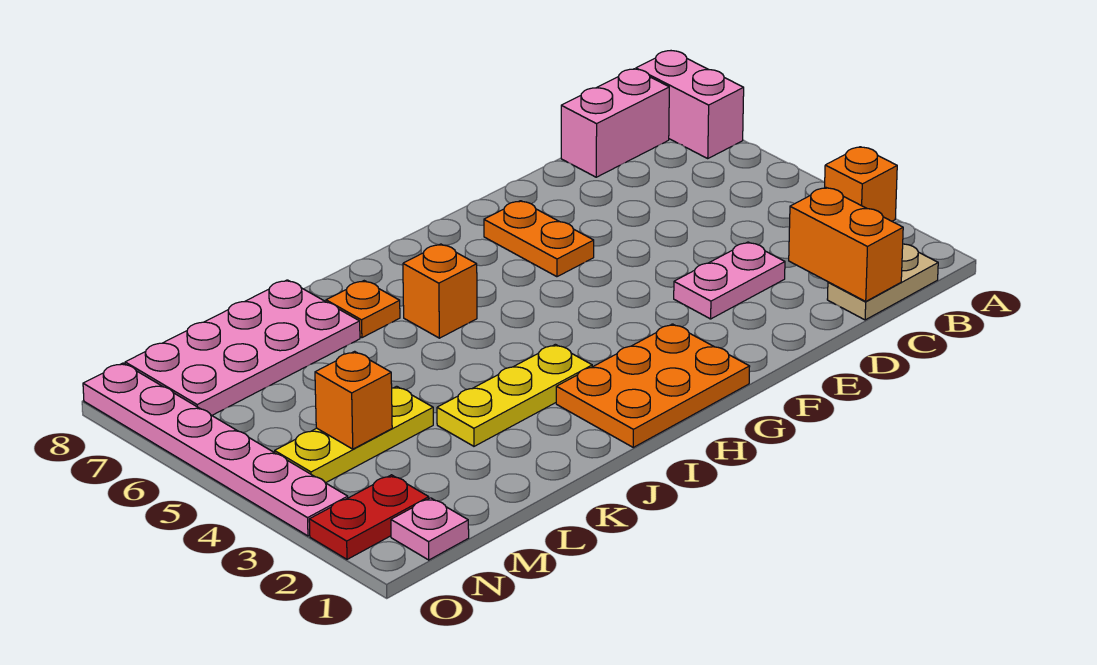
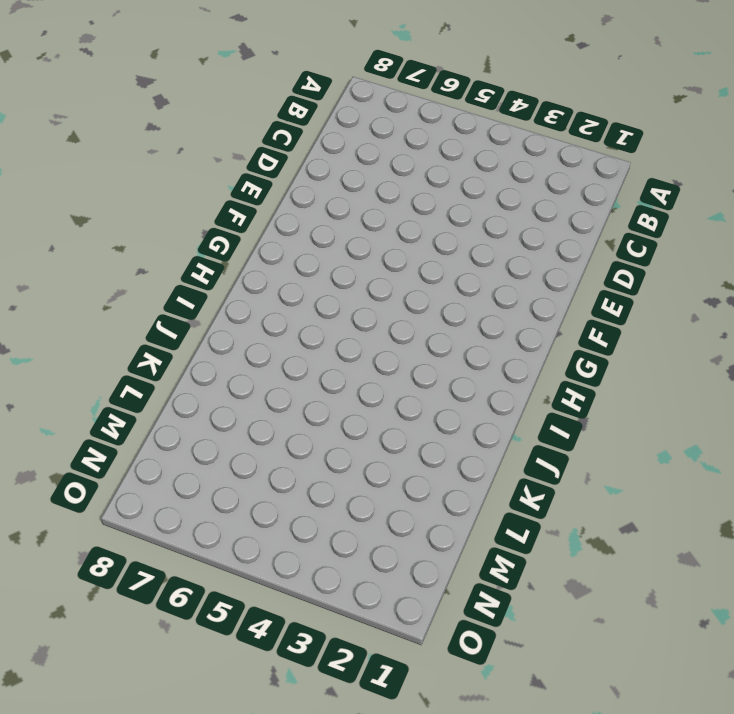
none -> orange 1x1 brick [825,147,897,221]
none -> pink 1x2 brick [636,51,744,158]
none -> tan 1x2 plate [827,244,938,320]

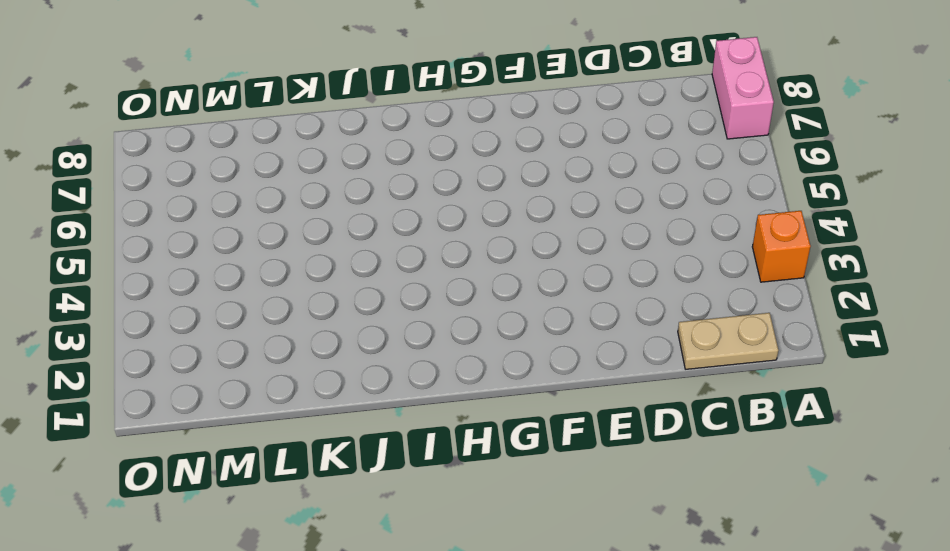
none -> pink 1x2 brick [561,69,669,177]
none -> pink 1x2 plate [674,242,785,319]
none -> orange 1x2 plate [484,201,594,277]

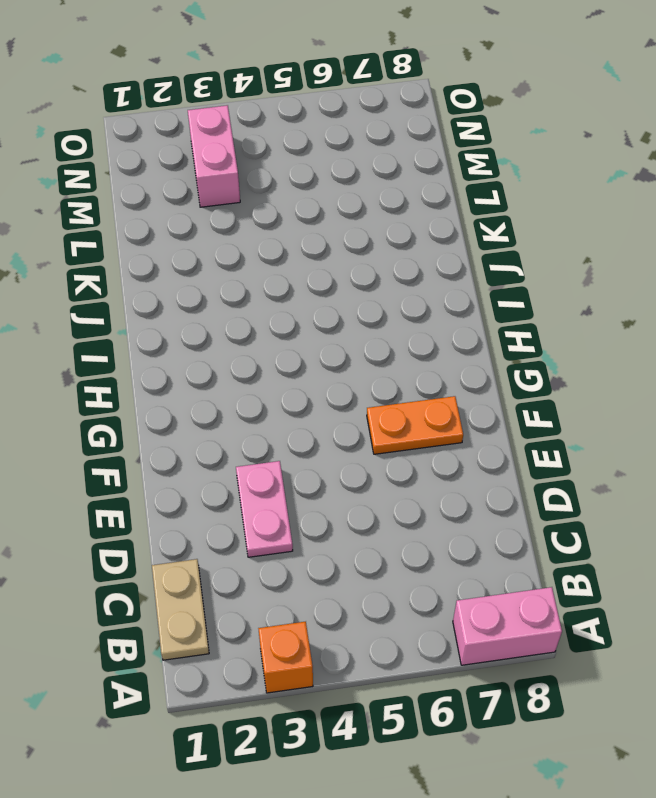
pink 1x2 brick [188,105,240,207] -> pink 1x2 brick moved to [561,69,669,177]
none -> orange 2x3 plate [556,324,750,447]
none -> yellow 1x3 plate [437,344,592,446]
none -> orange 1x1 brick [403,244,477,338]

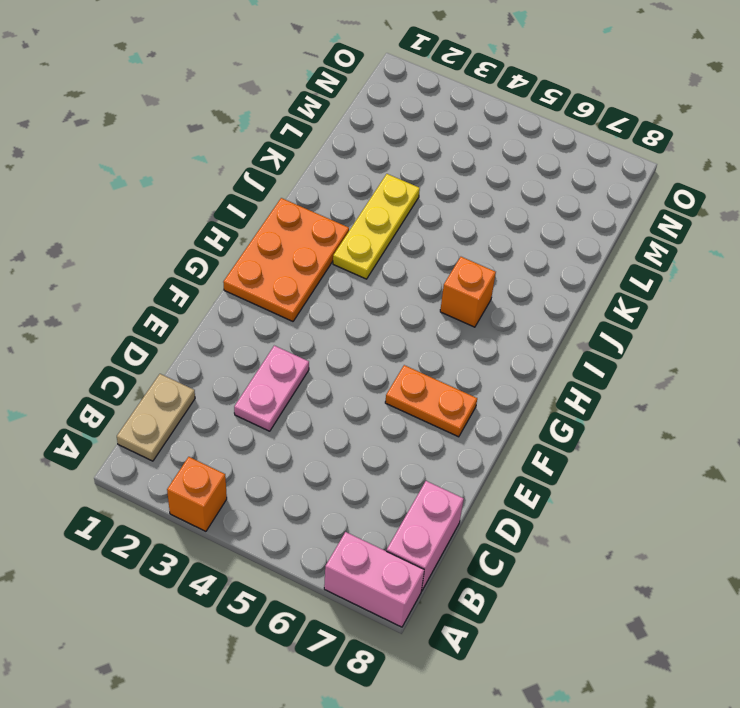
none -> orange 1x1 plate [326,281,400,338]
none -> pink 2x4 plate [125,280,360,415]
none -> yellow 1x3 plate [275,386,433,483]

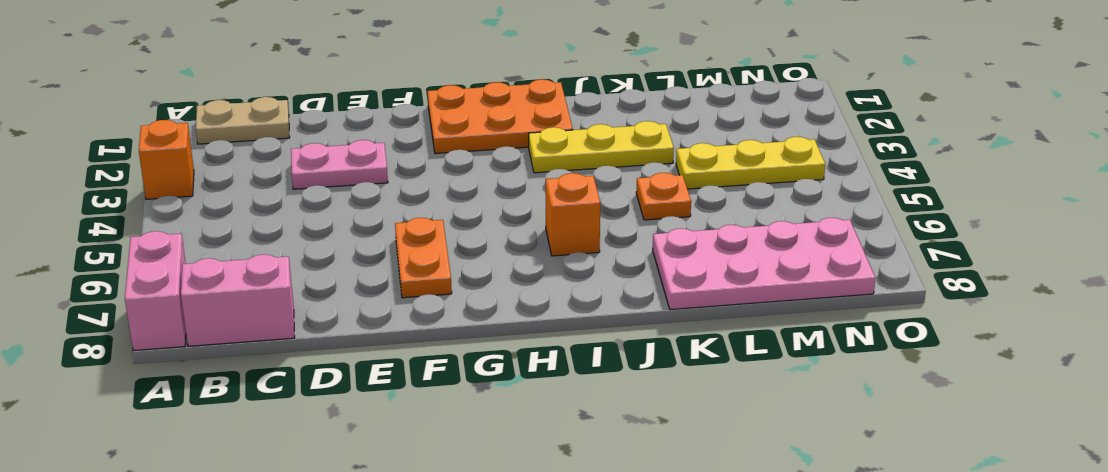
orange 1x1 plate [636,173,691,220] -> orange 1x1 plate moved to [326,281,400,338]
none -> pink 1x1 plate [391,498,469,560]
none -> red 1x2 plate [309,475,429,559]
none -> pink 1x6 plate [83,363,348,536]

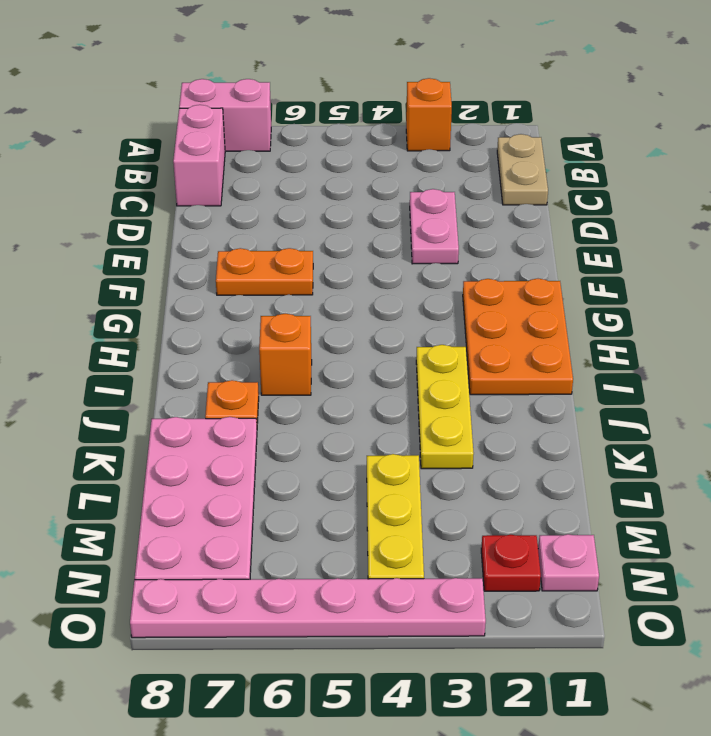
red 1x1 plate [481,535,541,591] -> red 1x2 plate [309,475,429,559]
none -> orange 1x2 brick [789,187,903,301]
none -> orange 1x1 brick [315,351,392,449]

